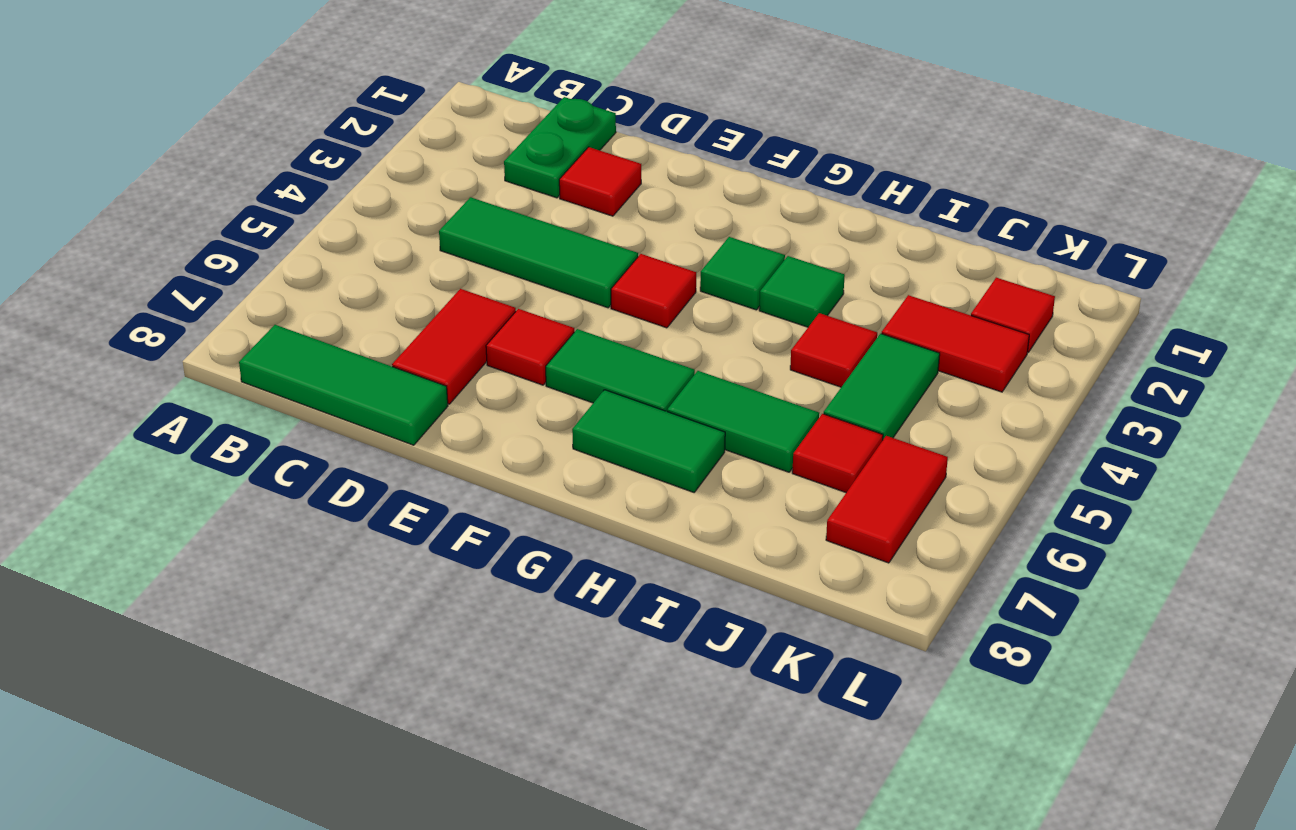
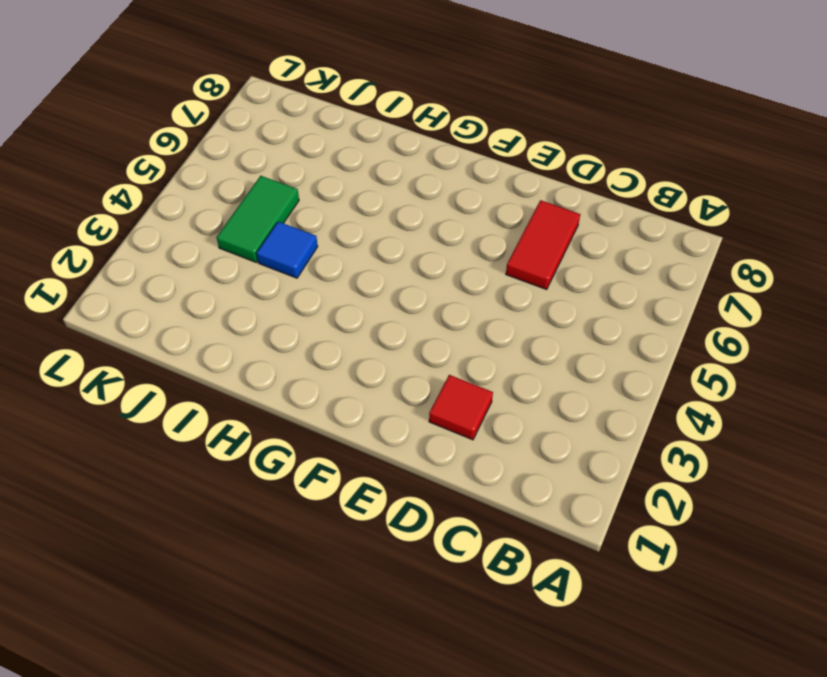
blue 1x1 tile [257,222,318,278] -> red 1x1 tile [790,313,877,387]
none -> green 1x3 tile [239,325,448,445]
none -> green 1x2 plate [504,97,616,198]
none -> green 1x3 tile [439,197,638,308]

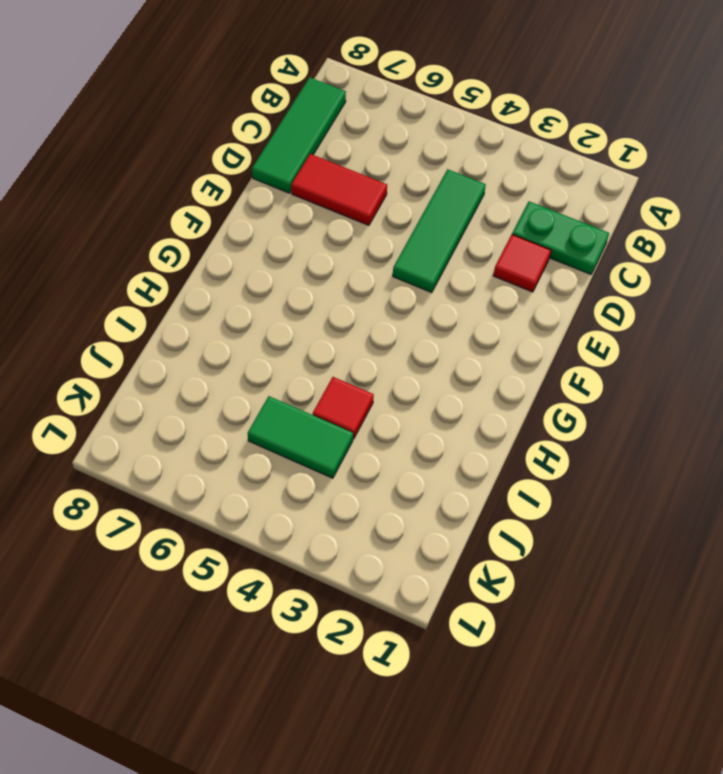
none -> red 1x1 tile [486,309,574,385]
none -> red 1x1 tile [611,254,696,328]
none -> green 1x2 tile [546,329,695,411]

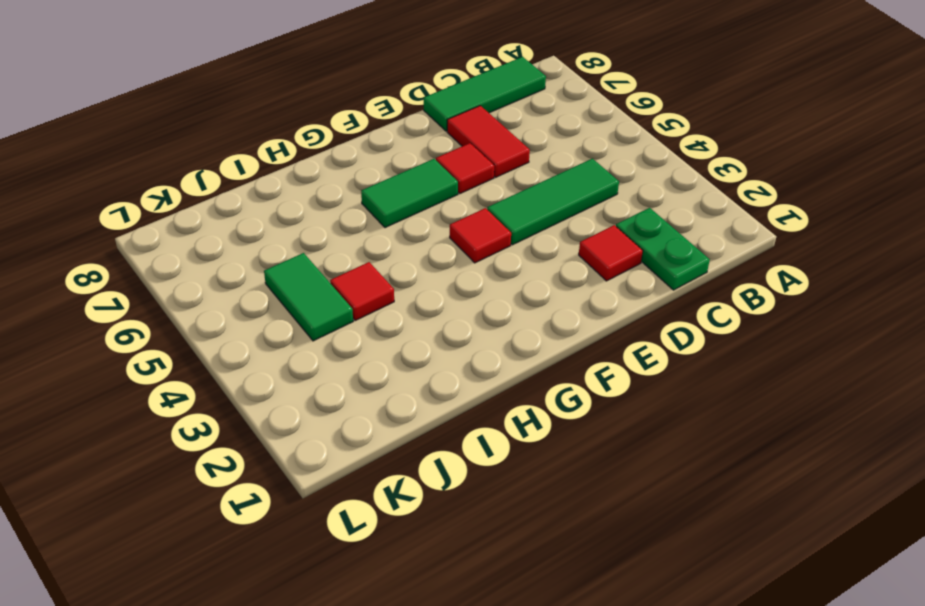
none -> green 1x1 tile [700,237,785,310]
none -> green 1x2 tile [572,390,725,492]
none -> green 1x1 tile [759,256,845,327]

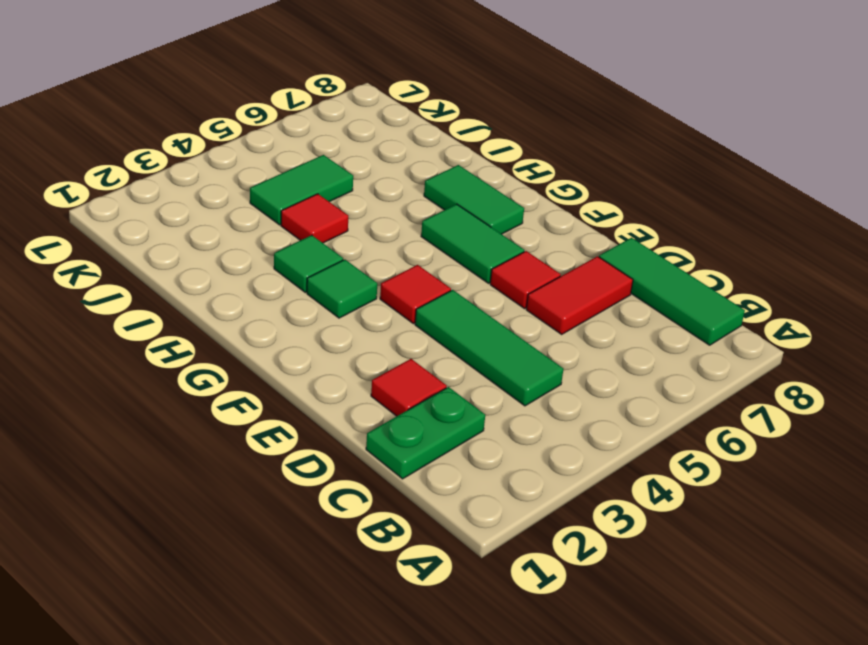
none -> green 1x2 tile [667,371,819,472]
none -> red 1x2 tile [882,295,1029,392]
none -> red 1x1 tile [792,414,883,492]

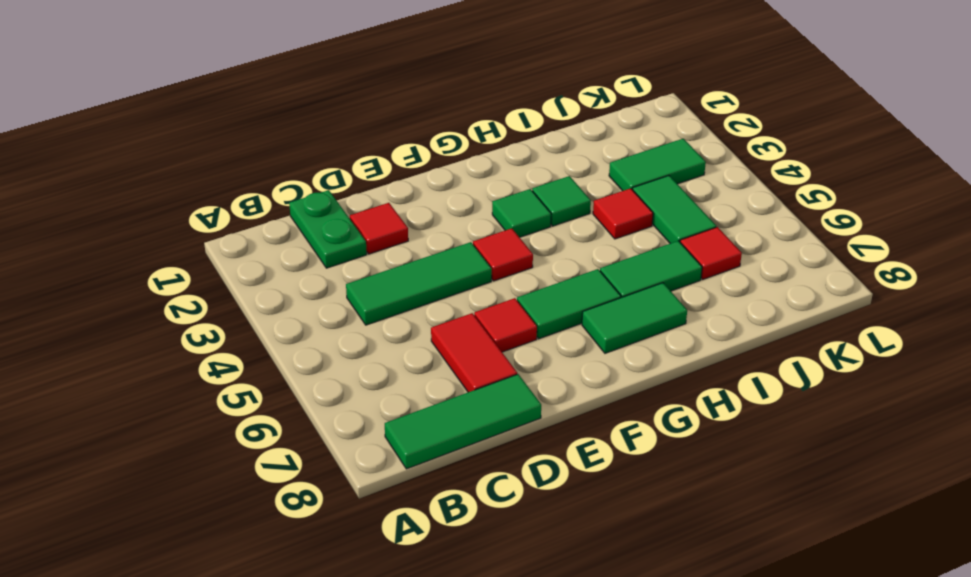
green 1x2 tile [609,139,706,191] -> red 1x2 tile [882,295,1029,392]
none -> red 1x1 tile [971,278,1055,352]
none -> red 1x2 tile [826,436,948,563]

